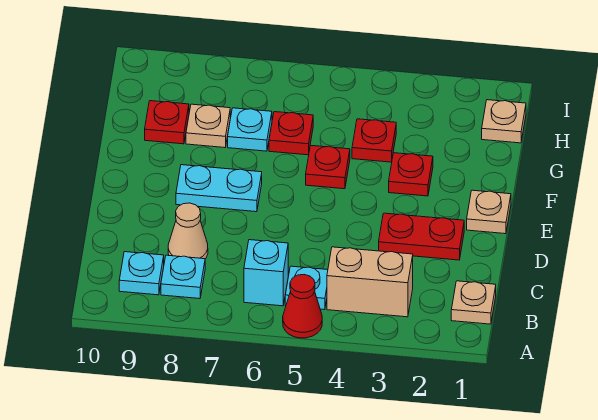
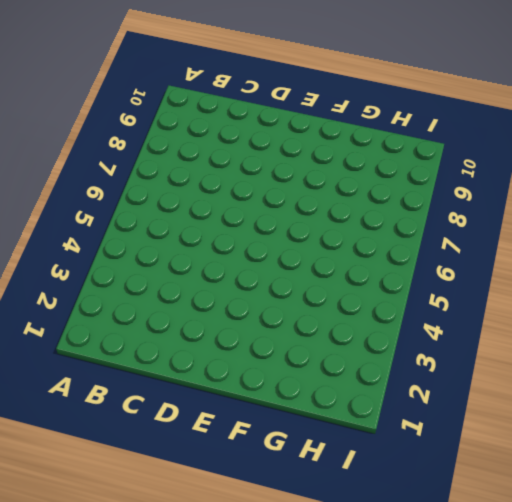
none -> red 1x1 cone [283,275,322,338]
none -> tan 1x1 plate [451,281,496,324]
none -> tan 1x2 brick [327,247,413,317]

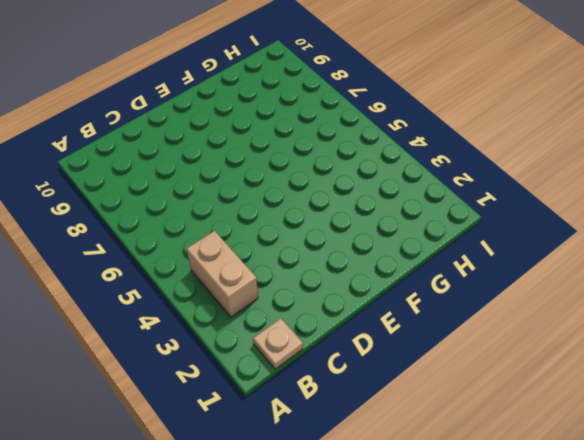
none -> red 1x1 cone [283,275,322,338]
none -> cyan 1x1 plate [285,266,328,310]
none -> cyan 1x1 brick [244,240,288,306]

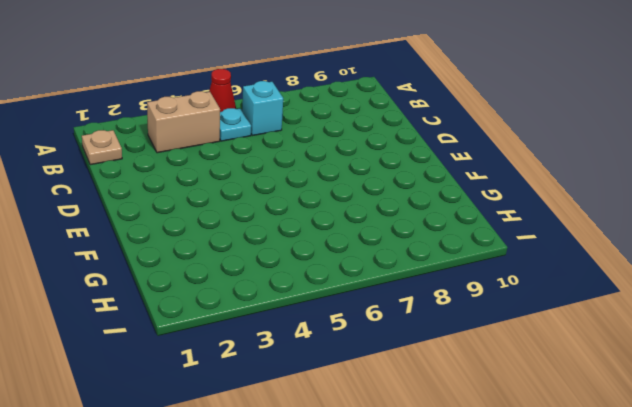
none -> cyan 1x1 plate [161,255,205,299]
none -> cyan 1x1 plate [119,252,164,295]
none -> tan 1x1 cone [168,203,208,259]

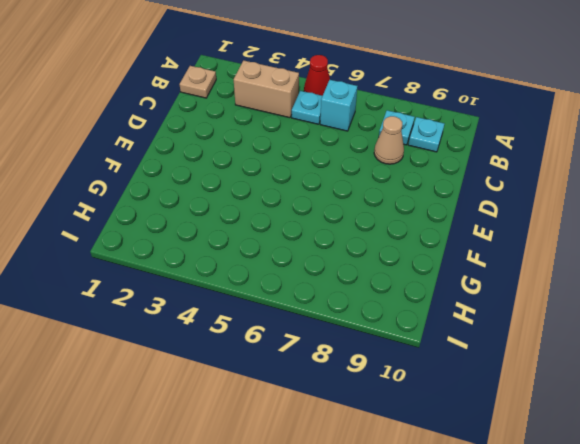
none -> red 1x2 plate [379,213,464,260]
none -> tan 1x1 plate [467,190,511,234]
none -> cyan 1x2 plate [176,165,262,212]

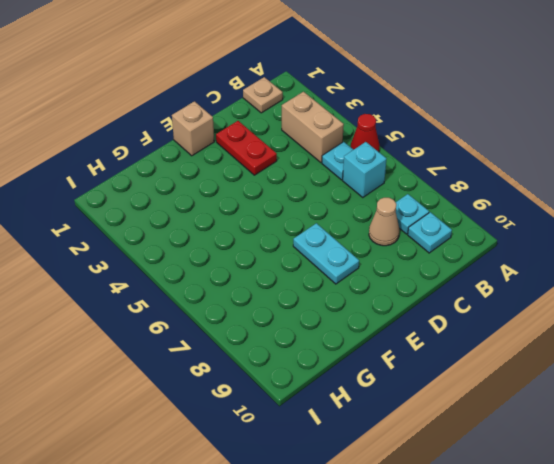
tan 1x1 brick [172,101,214,156] -> tan 1x1 plate [467,190,511,234]
none -> red 1x1 plate [389,153,433,196]
none -> red 1x1 plate [306,145,350,189]
none -> red 1x1 plate [352,119,396,162]

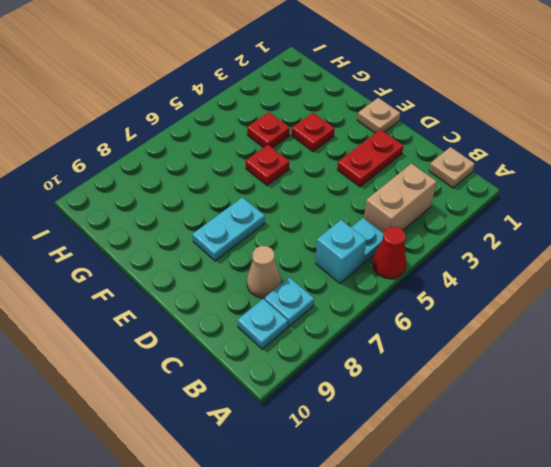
none -> red 1x1 plate [269,112,313,155]
none -> cyan 1x1 plate [228,108,272,151]
none -> tan 1x1 plate [186,104,230,148]

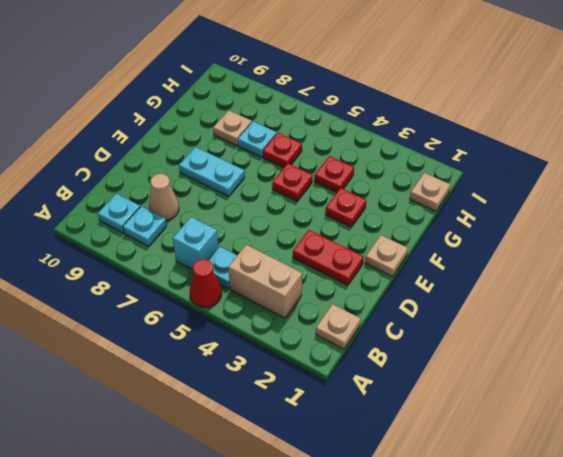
none -> red 1x1 plate [145,101,189,144]

